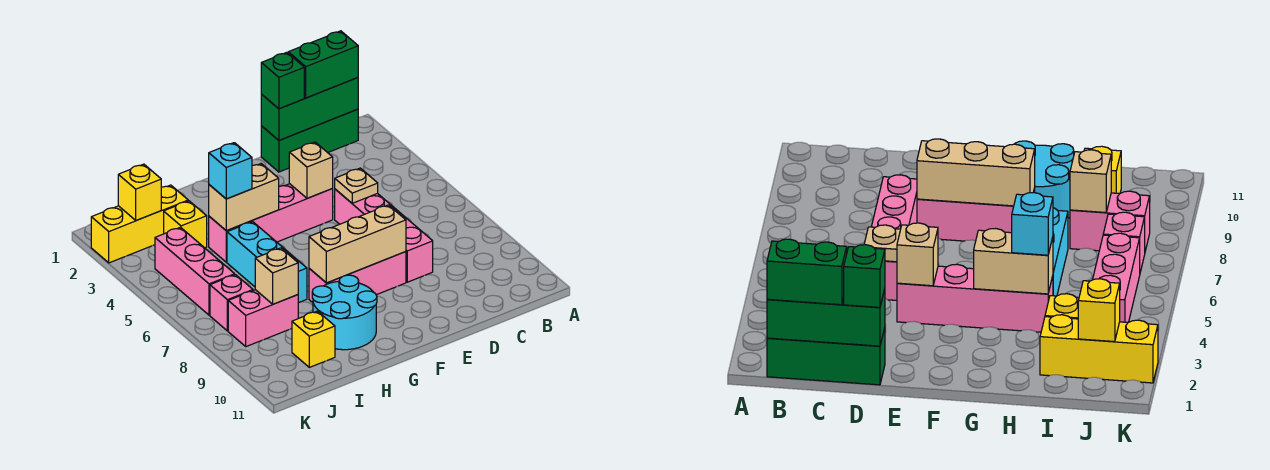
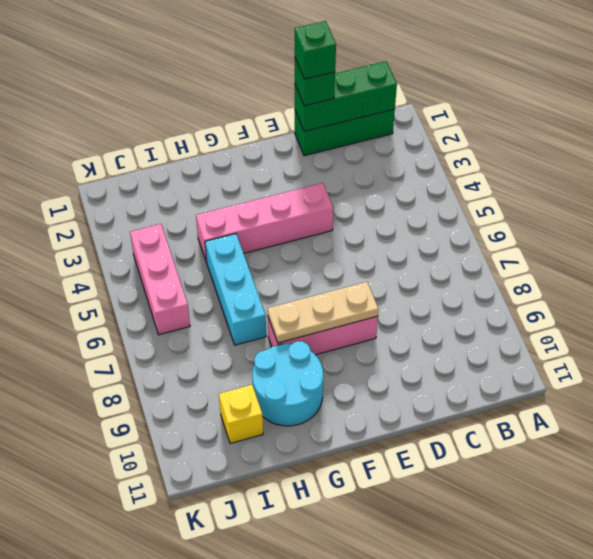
green 1x1 brick [295,21,336,79] -> none
tan 1x3 plate [268,282,379,343] -> tan 1x3 brick [309,205,406,283]
none -> pink 1x4 brick [335,189,433,282]
none -> yellow 1x3 brick [91,185,188,263]
none -> yellow 1x1 brick [164,201,207,248]

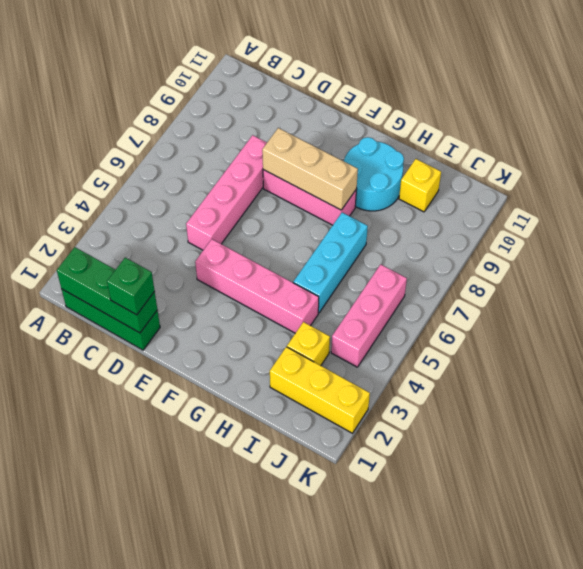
none -> pink 1x2 brick [228,290,298,347]
none -> pink 1x1 brick [210,275,253,331]
none -> tan 1x1 plate [335,168,378,203]

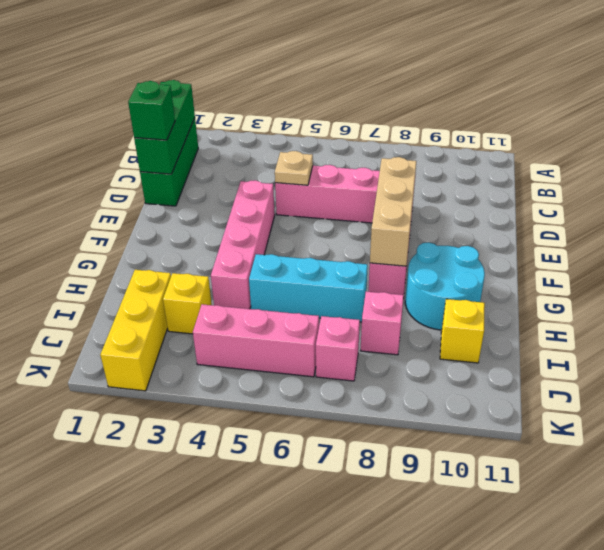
pink 1x1 brick [360,291,404,355] -> pink 1x2 brick [228,290,298,347]
none -> tan 1x1 brick [289,142,333,198]
none -> tan 1x2 brick [209,164,279,231]
none -> tan 1x1 brick [255,248,298,304]

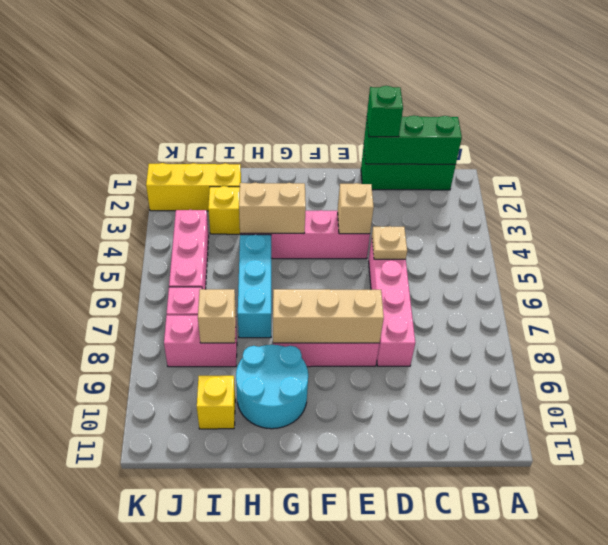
none -> yellow 1x1 brick [118,164,161,220]
none -> green 1x2 brick [288,31,358,98]
none -> cyan 1x1 brick [209,143,252,199]

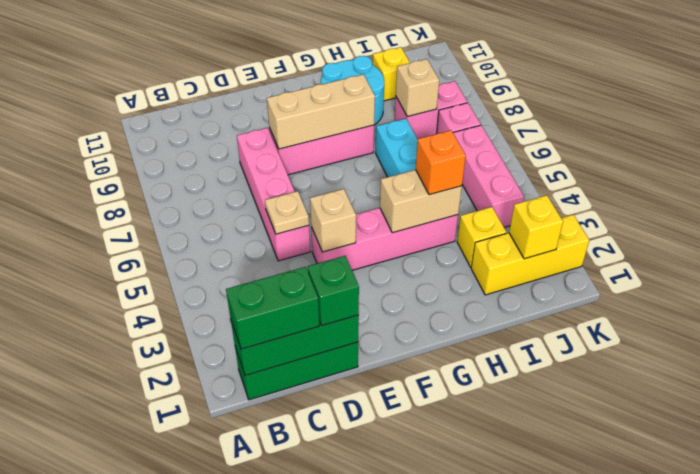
orange 1x1 brick [416,130,466,195] -> cyan 1x1 brick [209,143,252,199]

